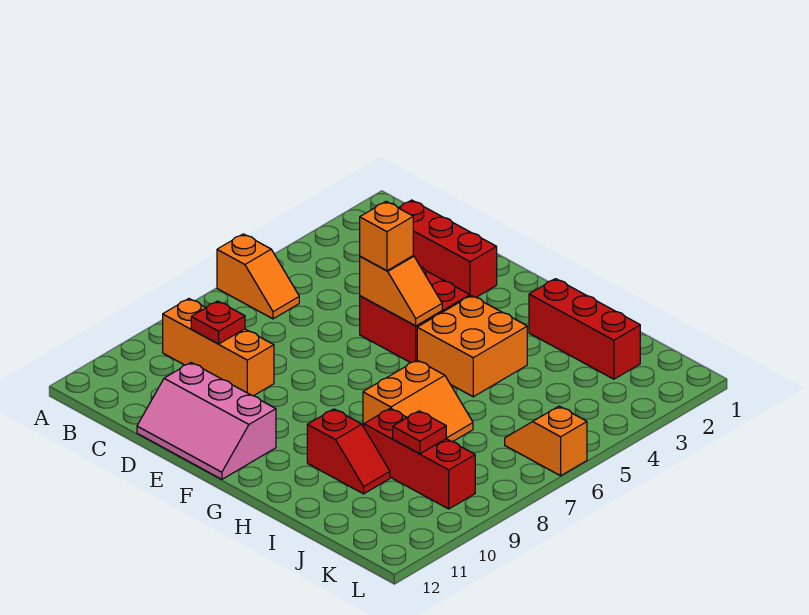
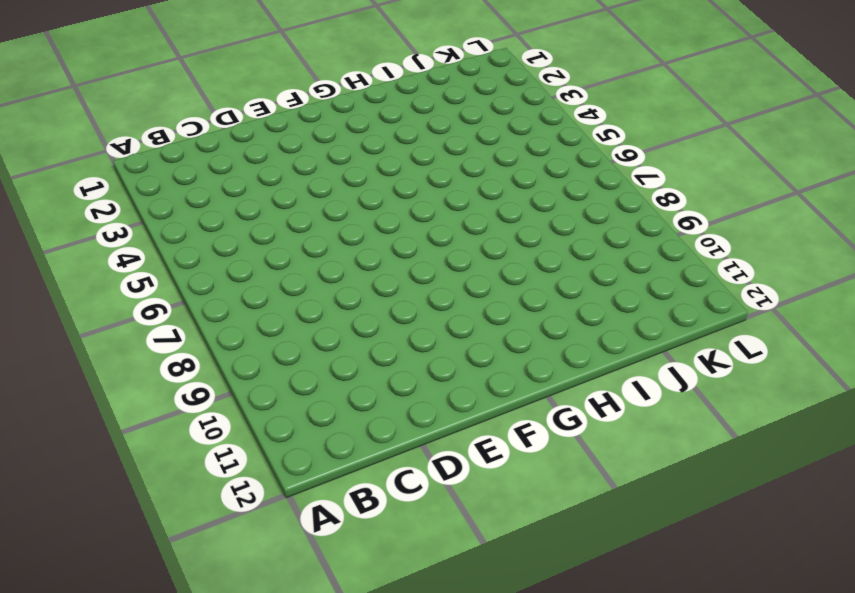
none -> orange 1x2 slope [217,234,299,319]
none -> orange 1x3 brick [163,299,274,396]
none -> red 1x3 brick [399,200,497,297]

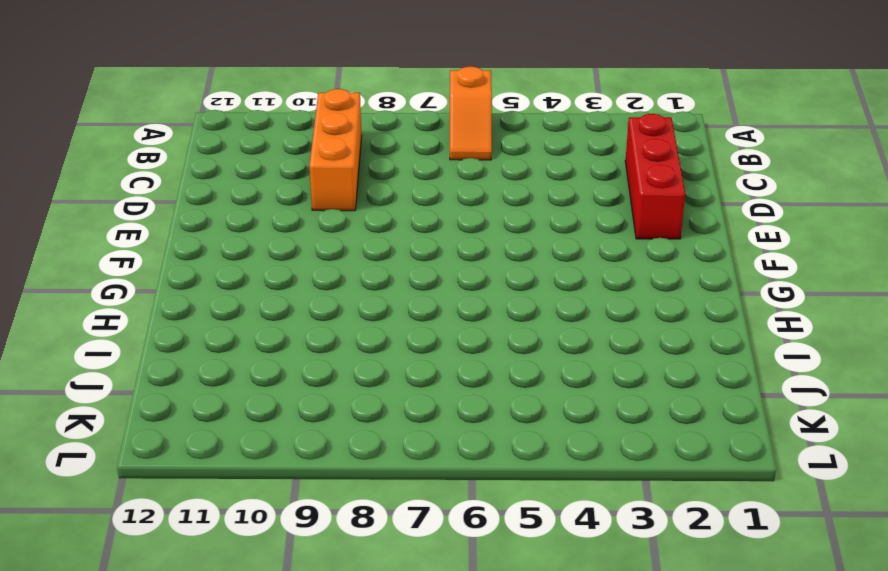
none -> pink 2x3 slope [137,363,276,479]
none -> red 2x2 brick [360,267,470,363]
none -> orange 2x2 brick [417,296,527,397]

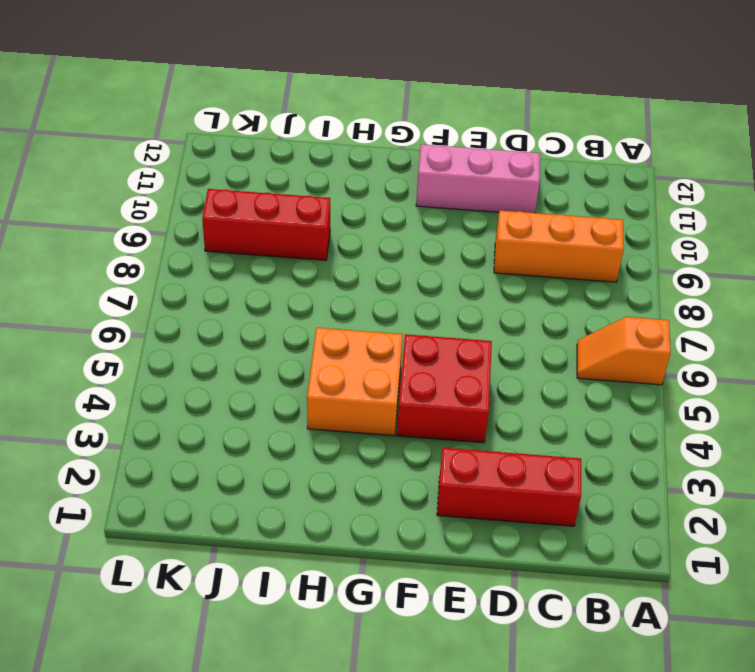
none -> red 1x3 brick [529,279,640,379]
none -> orange 2x2 slope [363,360,473,442]
none -> red 1x2 slope [307,409,390,494]

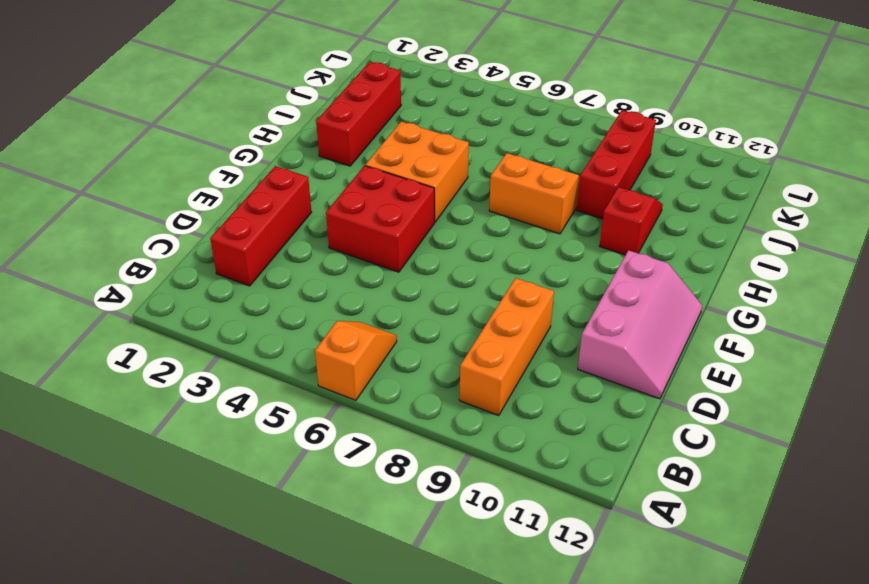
none -> orange 1x2 slope [505,406,587,476]
none -> red 1x1 plate [191,301,245,344]
none -> orange 1x2 slope [360,256,442,326]

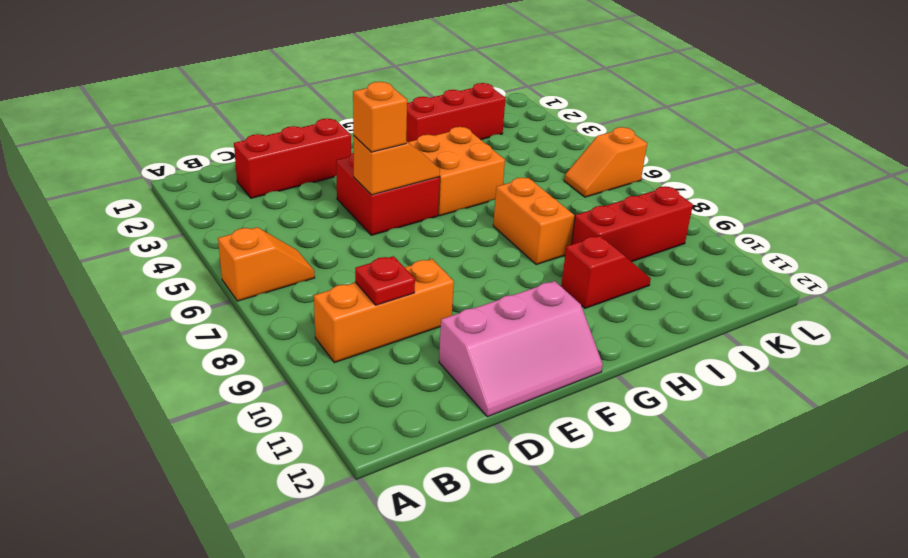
none -> red 1x1 plate [393,411,446,454]

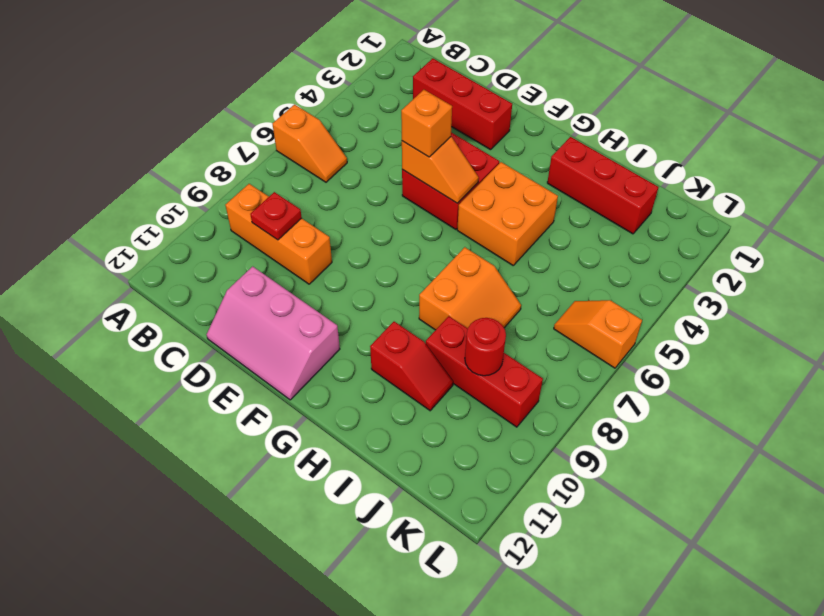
red 1x1 round brick [465,318,506,376] -> red 1x1 plate [393,411,446,454]

